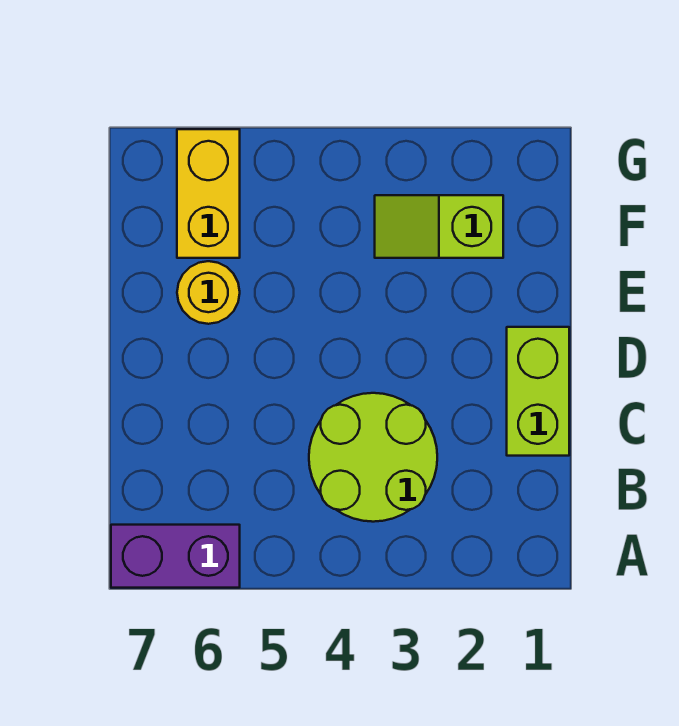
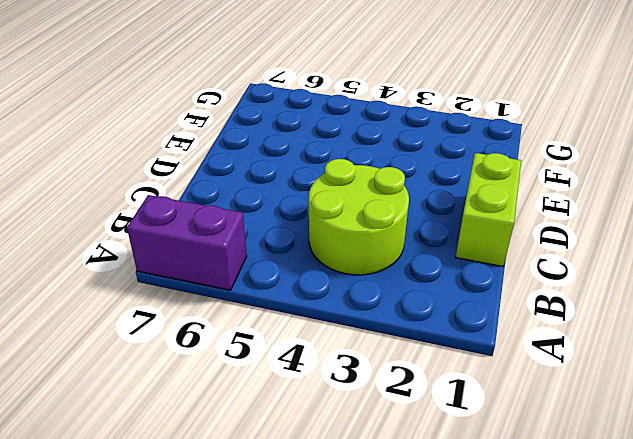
none -> yellow 1x1 round brick [177,261,240,324]
none -> lime 1x2 slope [375,195,503,258]

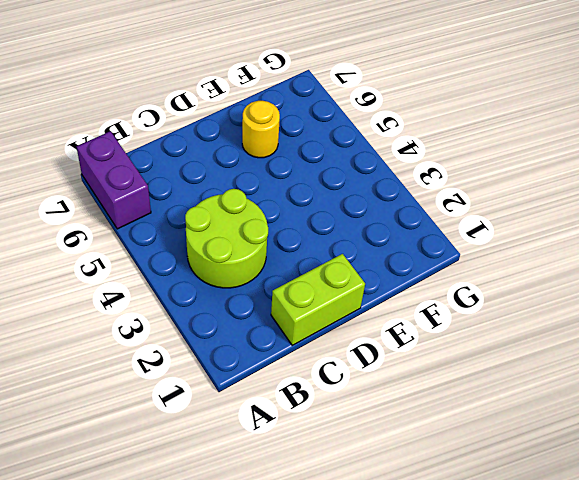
none -> lime 1x2 slope [375,195,503,258]
none -> yellow 1x2 brick [177,129,240,258]

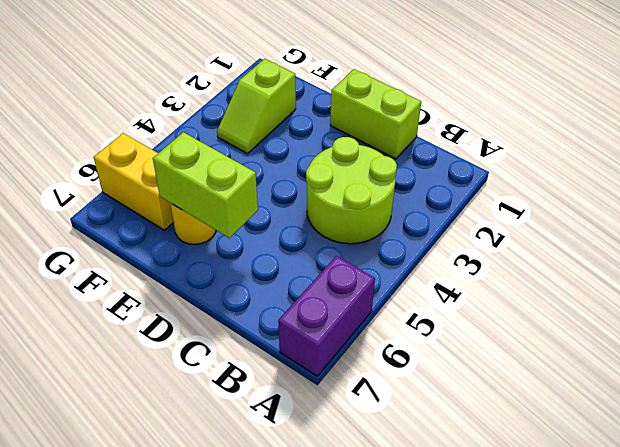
lime 1x2 brick [153,132,258,238] -> none

